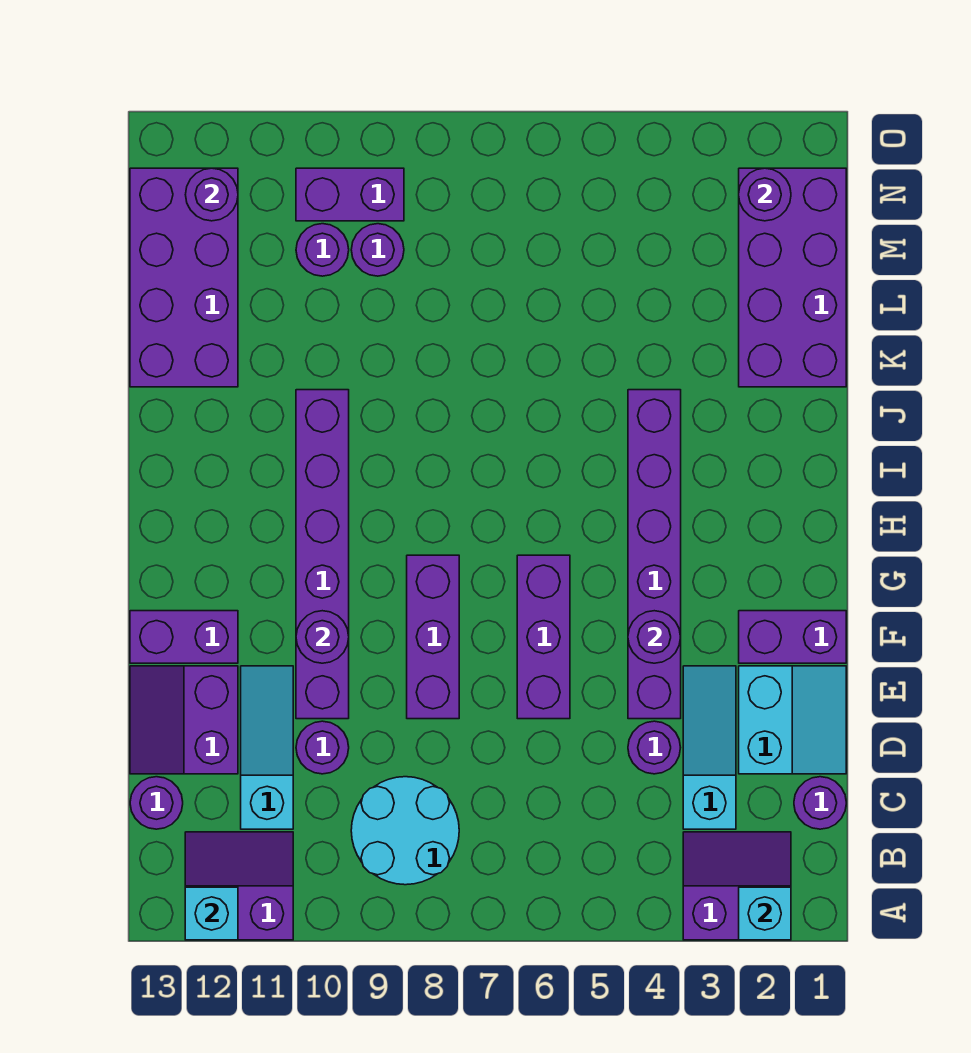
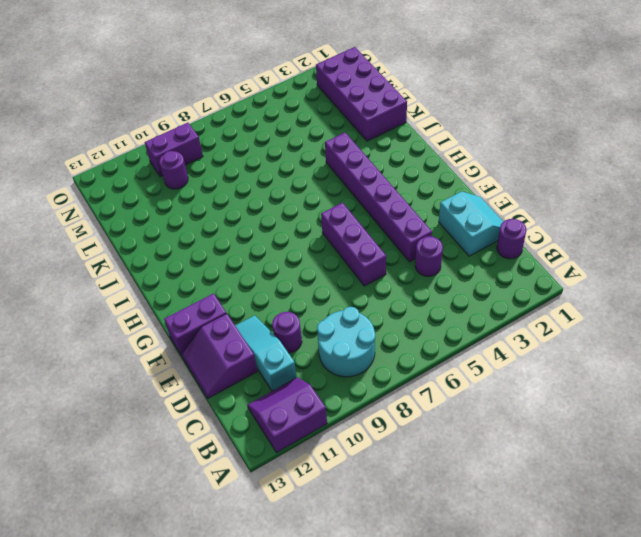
none -> purple 2x2 slope [683,832,791,940]
none -> cyan 1x3 slope [683,666,736,829]
none -> purple 1x1 round brick [130,777,183,829]

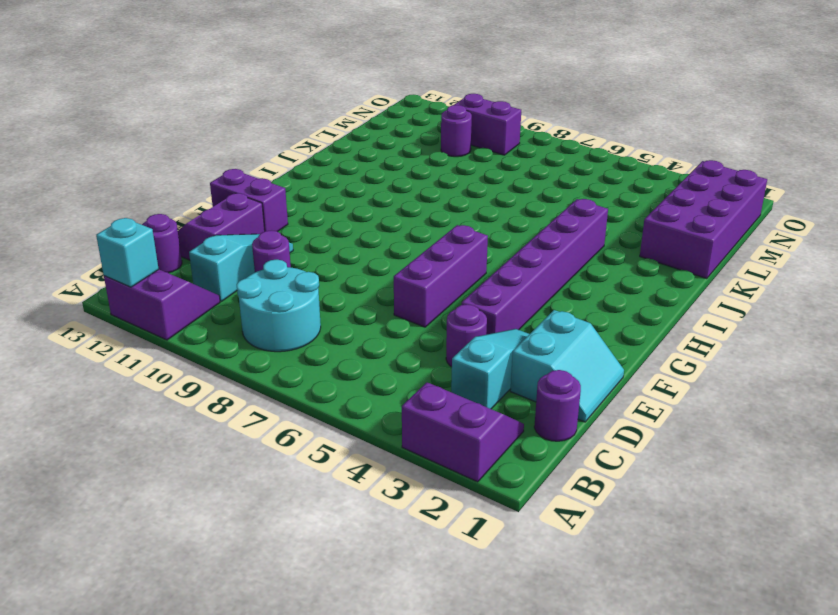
none -> purple 1x3 brick [407,555,459,719]
none -> purple 1x6 brick [296,390,349,719]
none -> purple 1x2 brick [739,611,846,663]

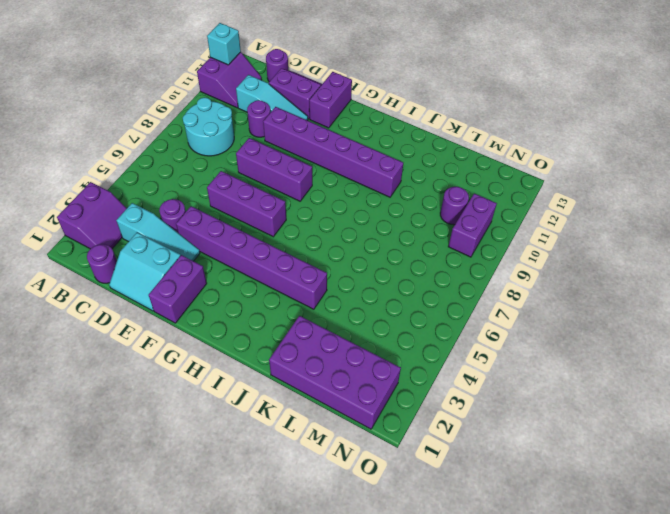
none -> purple 2x4 brick [130,168,238,387]
none -> purple 1x1 round brick [351,224,404,276]
none -> cyan 1x1 brick [739,887,791,940]

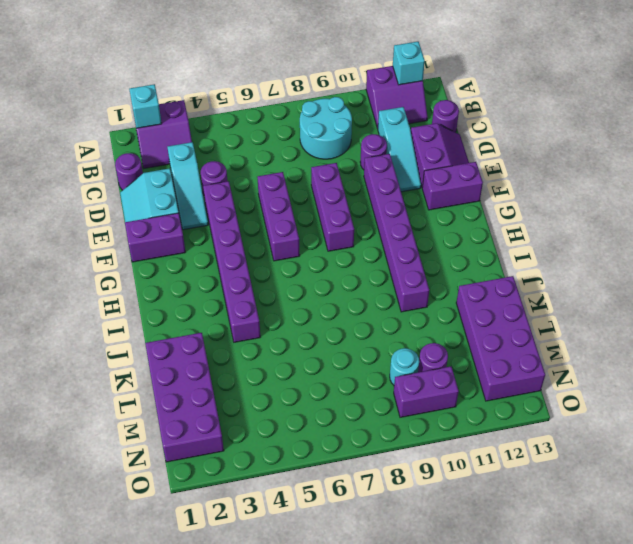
cyan 1x1 round brick [390,348,419,385] -> purple 1x1 round brick [351,224,404,276]
none -> purple 1x1 round brick [628,611,681,663]
none -> purple 1x1 round brick [296,611,349,663]
none -> purple 1x1 round brick [739,168,791,221]

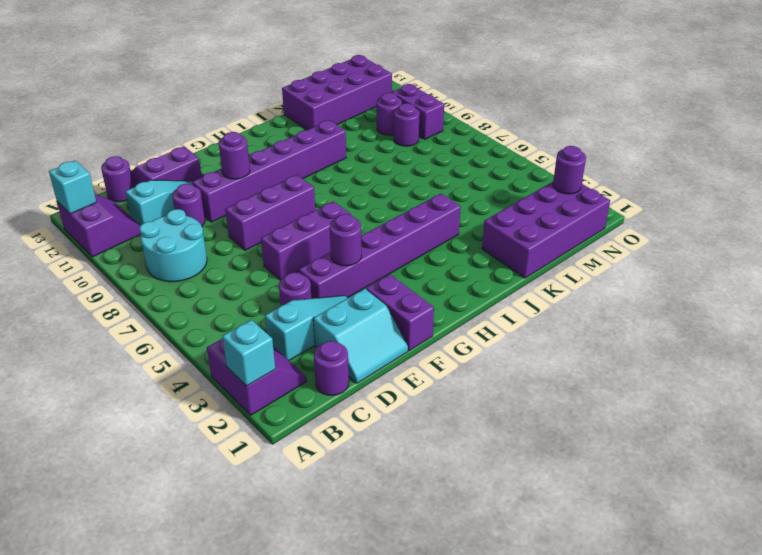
none -> purple 1x2 brick [130,611,238,663]
none -> purple 1x1 round brick [185,168,238,221]

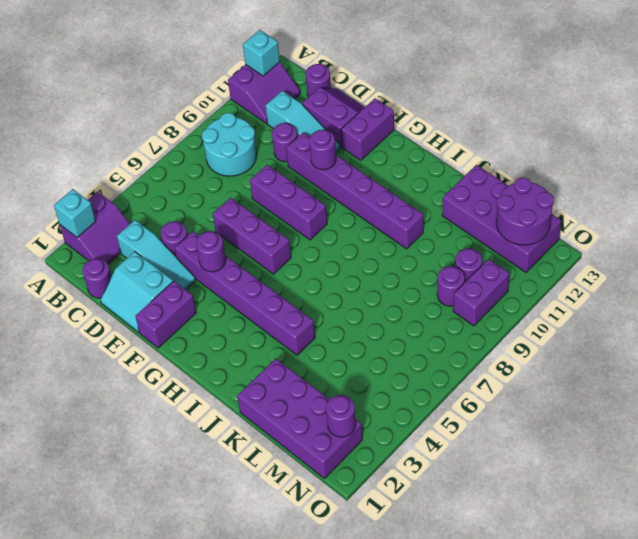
purple 2x2 round brick [496,178,554,245] -> purple 1x1 round brick [185,168,238,221]

